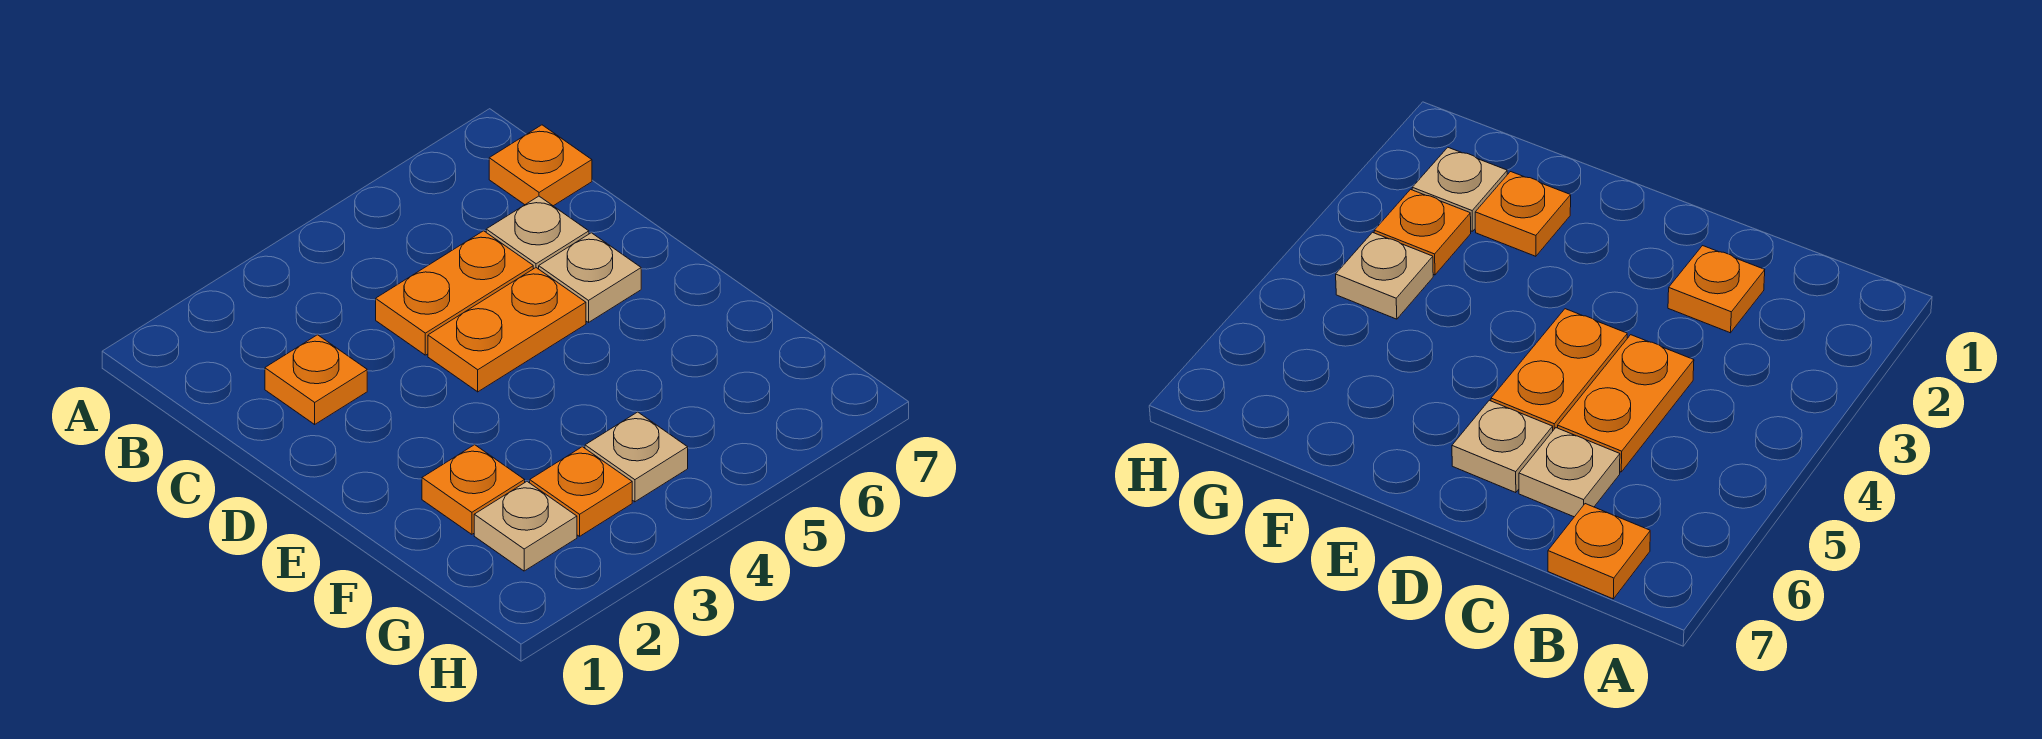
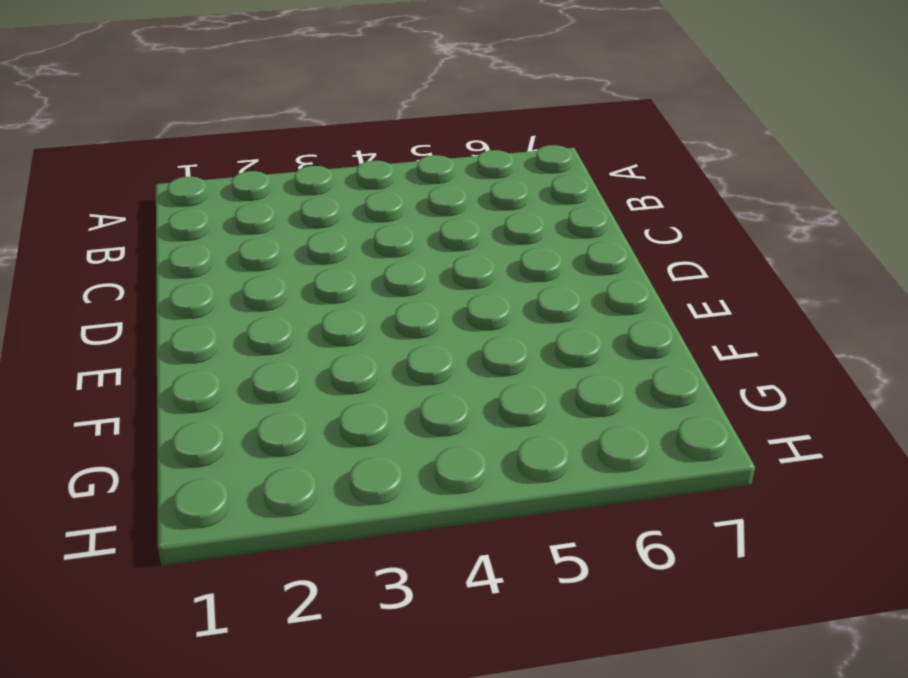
none -> orange 1x1 plate [489,125,592,206]
none -> orange 1x1 plate [265,335,367,424]

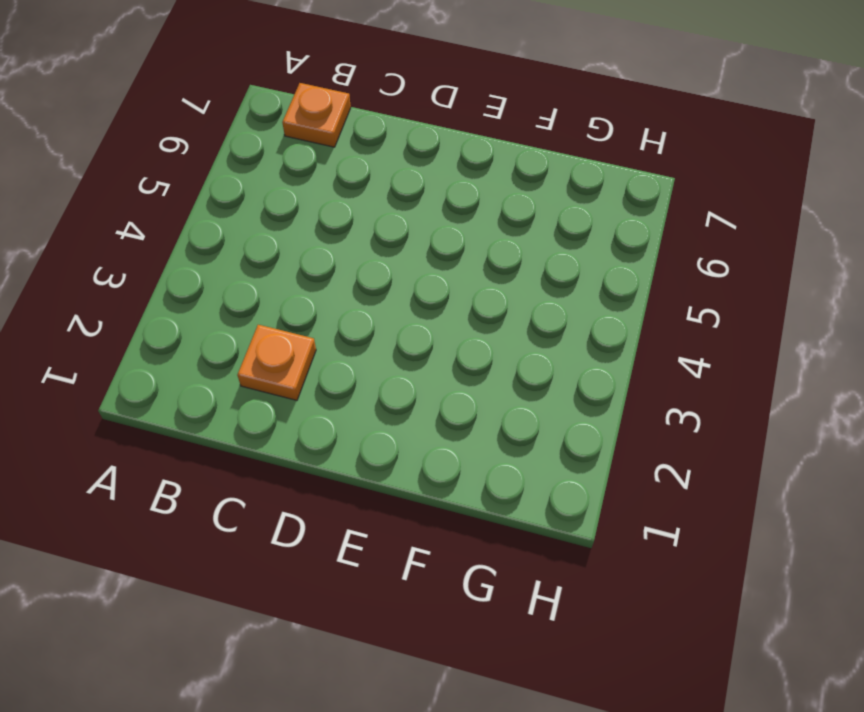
none -> orange 1x2 plate [376,231,533,355]
none -> tan 1x1 plate [486,196,589,269]

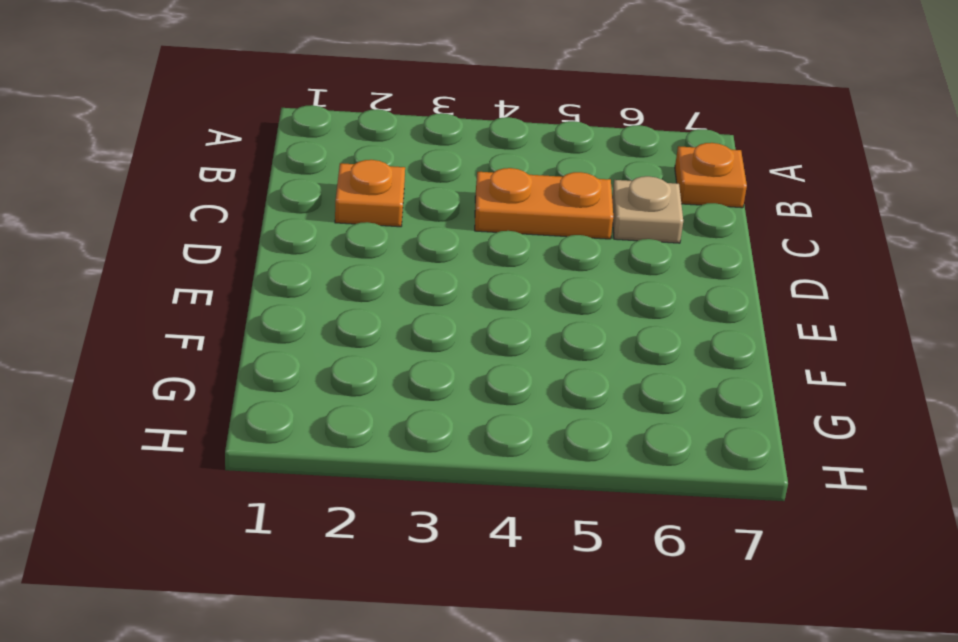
none -> orange 1x2 plate [428,268,586,392]
none -> tan 1x1 plate [539,233,641,322]

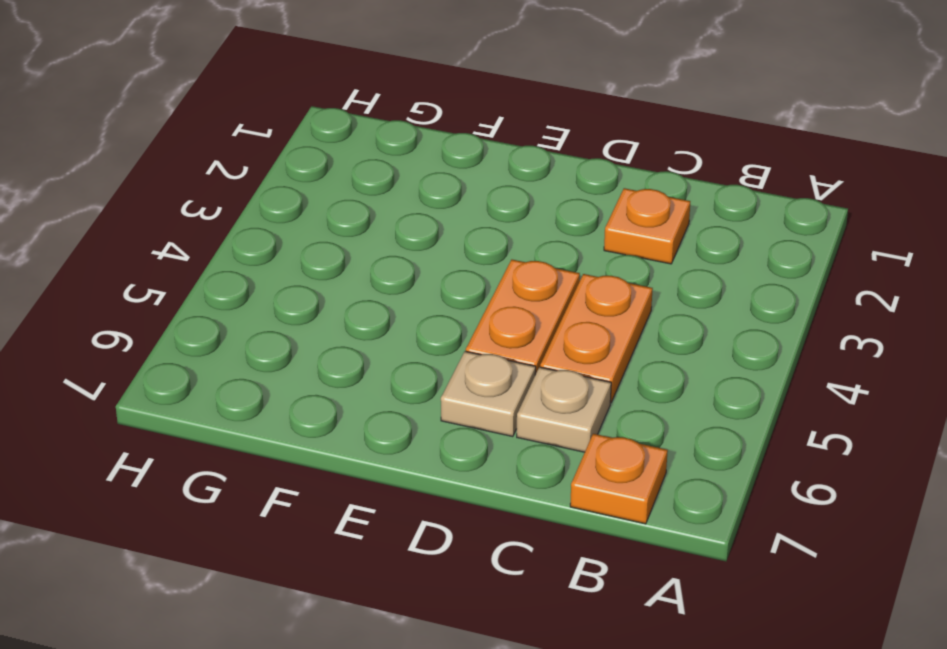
none -> orange 1x1 plate [422,445,525,534]
none -> tan 1x1 plate [474,482,577,571]

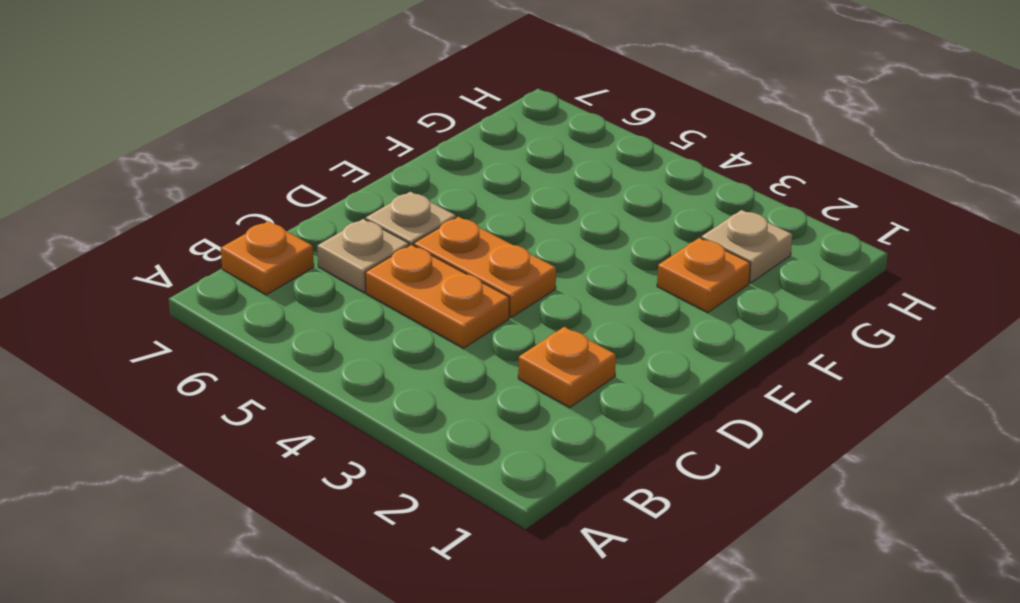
none -> orange 1x1 plate [530,447,632,536]
none -> tan 1x1 plate [585,412,688,502]

